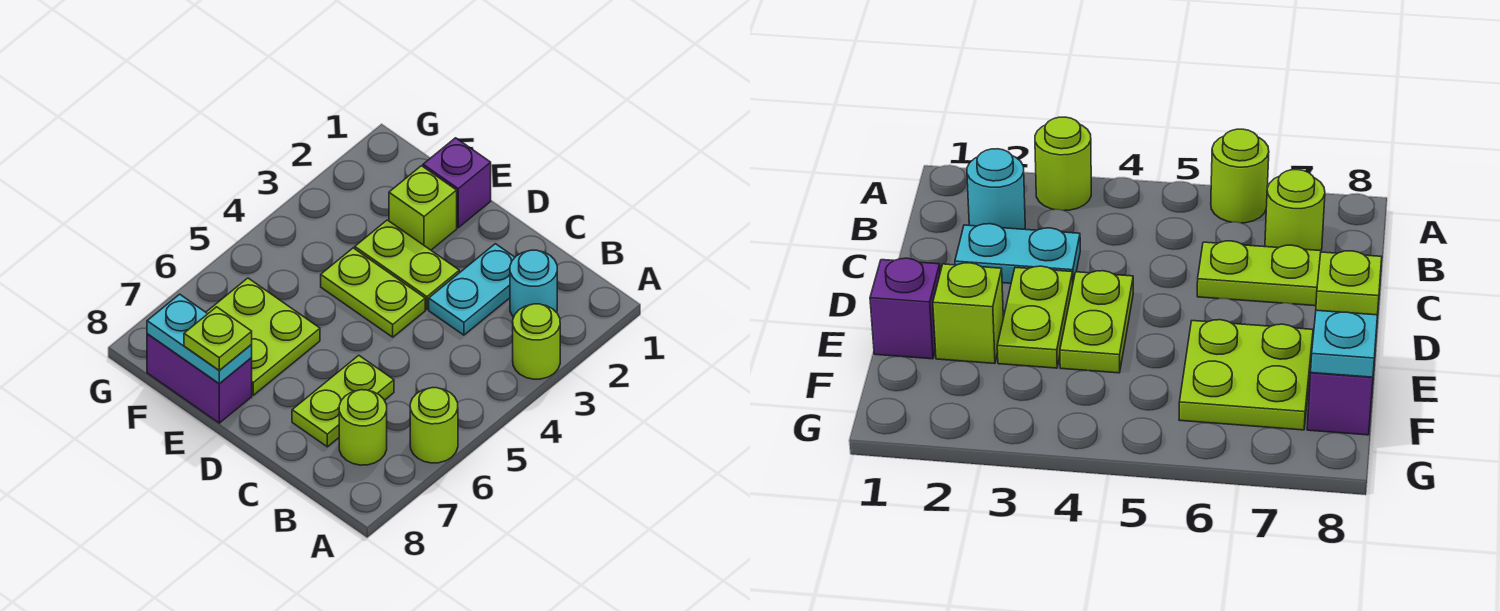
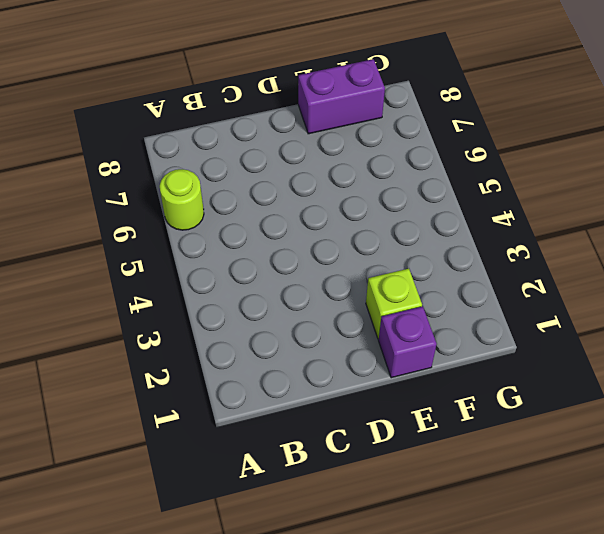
none -> lime 1x1 round brick [513,304,560,379]
none -> cyan 1x1 round brick [510,250,557,317]
none -> lime 1x1 round brick [339,390,387,465]

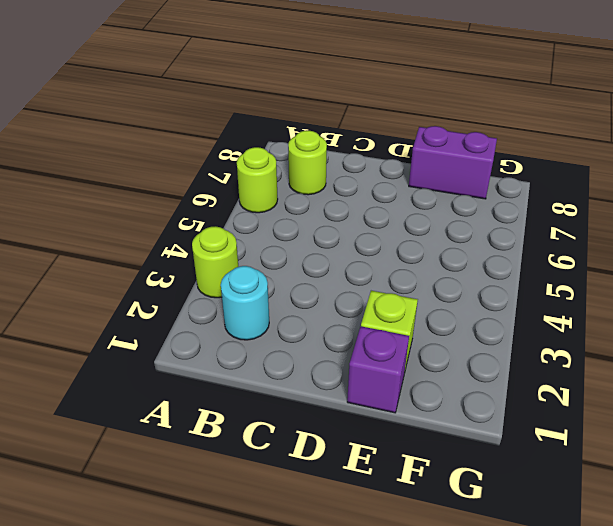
none -> cyan 1x2 plate [429,244,515,335]
none -> lime 1x2 plate [292,355,394,447]
none -> lime 1x2 plate [355,220,459,309]

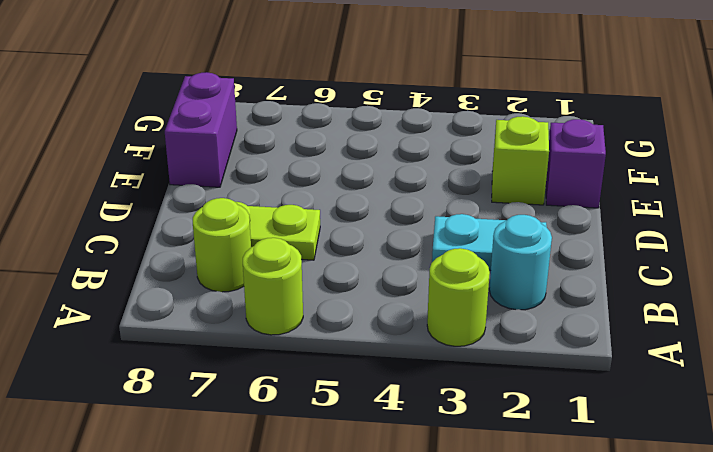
none -> lime 1x2 plate [355,220,459,309]
none -> lime 1x2 plate [321,248,425,337]
none -> lime 2x2 plate [206,278,320,395]

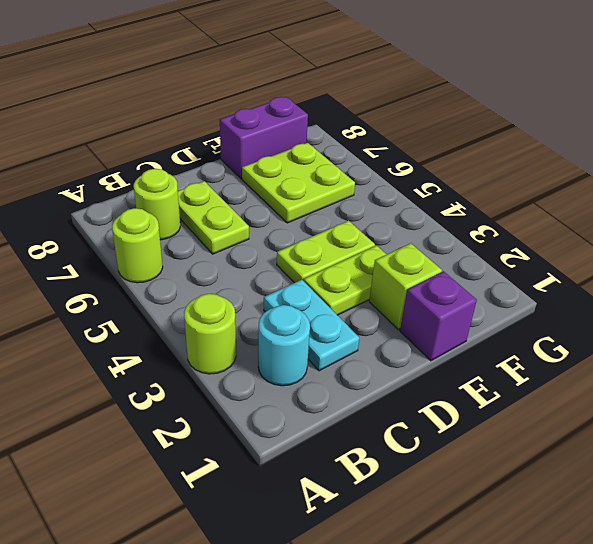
none -> cyan 1x2 plate [147,294,252,384]
none -> lime 1x1 plate [184,307,252,370]

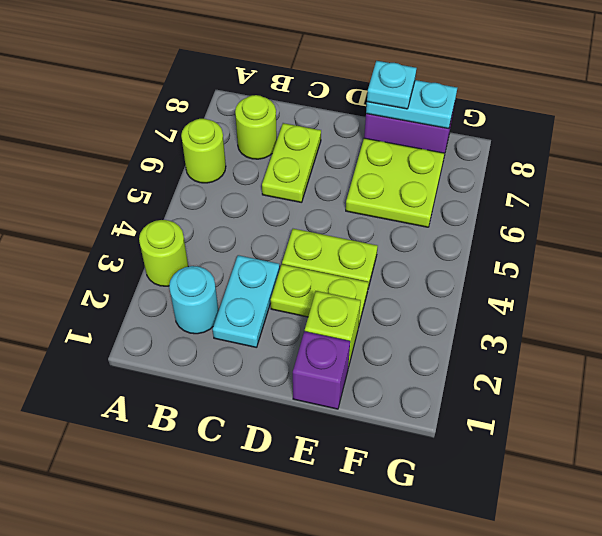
cyan 1x1 plate [367,61,417,109] -> lime 1x1 plate [184,307,252,370]

